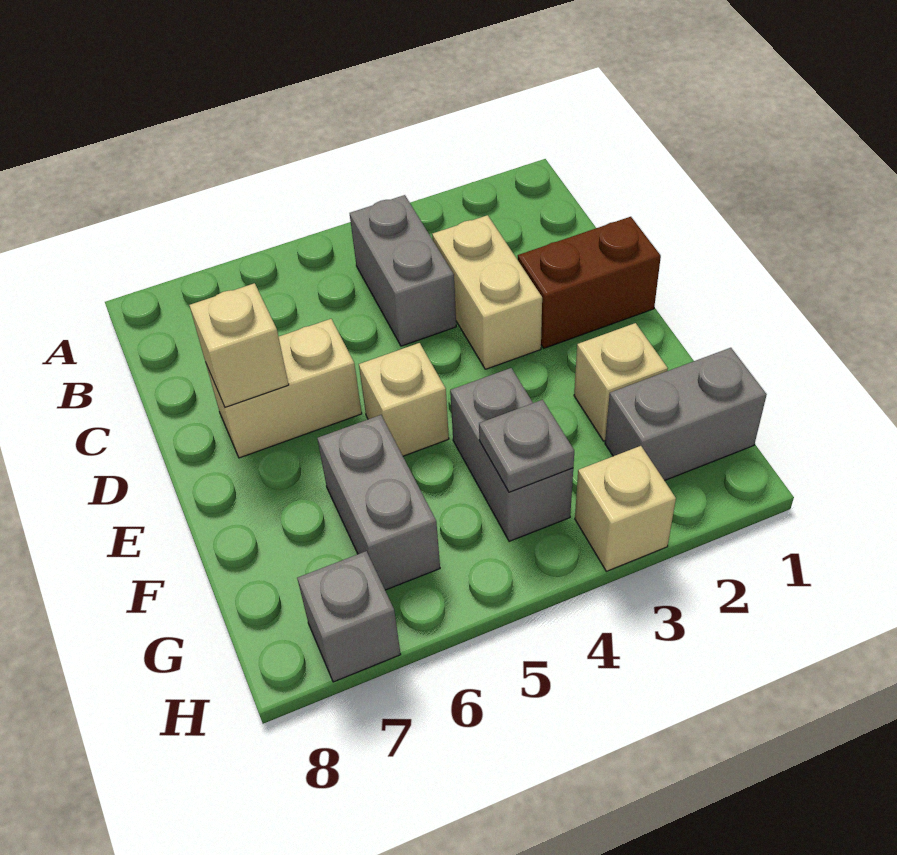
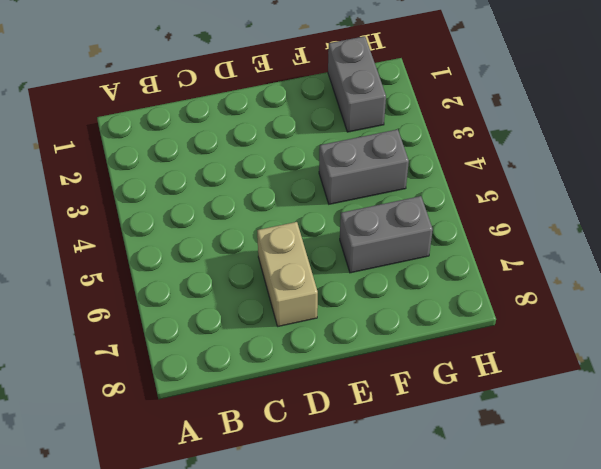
none -> grey 1x2 brick [350,195,456,346]
none -> tan 1x2 brick [432,215,542,369]
none -> brown 1x2 brick [517,217,661,348]

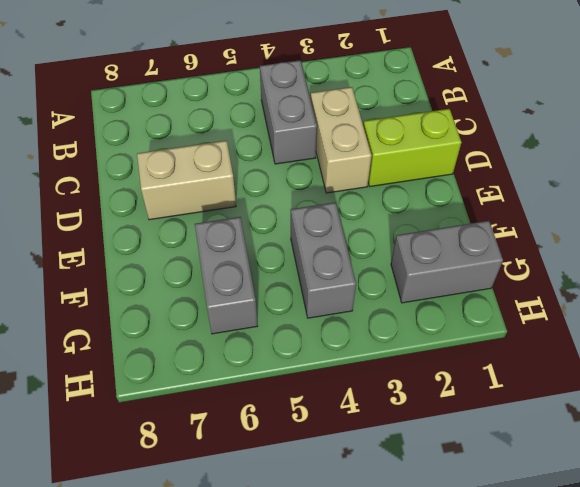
lime 1x2 brick [363,109,461,187] -> brown 1x2 brick [517,217,661,348]
none -> tan 1x1 brick [359,343,449,456]
none -> tan 1x1 brick [574,323,668,441]
none -> tan 1x1 brick [575,446,676,571]

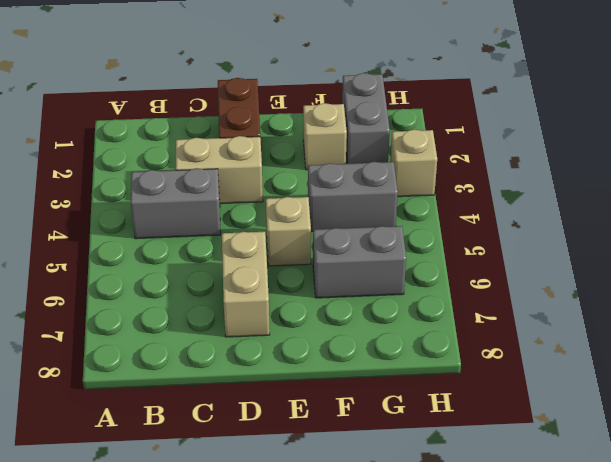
none -> grey 1x1 brick [297,551,401,682]
none -> tan 1x1 brick [189,283,289,407]
none -> grey 1x1 plate [479,400,574,492]

